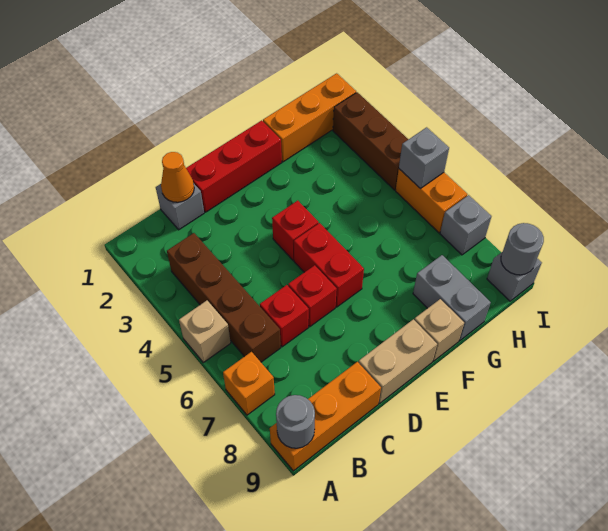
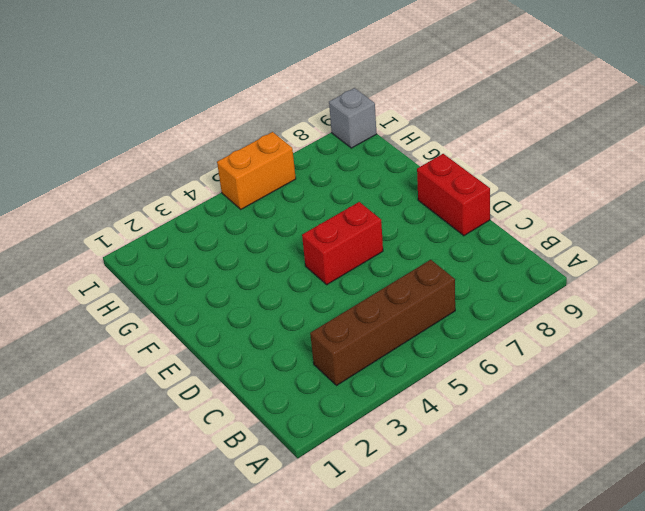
red 1x2 brick [417,154,490,236] -> tan 1x2 brick [359,319,437,403]
none -> tan 1x1 brick [179,301,231,362]
none -> orange 1x1 brick [223,352,275,415]
none -> orange 1x3 brick [270,362,381,471]

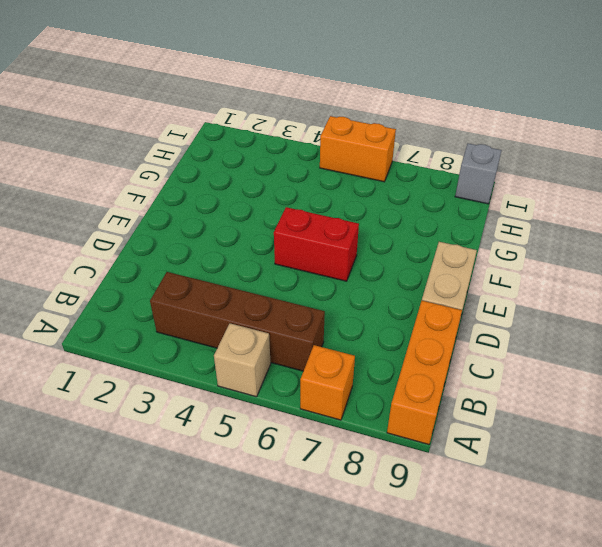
none -> grey 1x1 brick [156,184,204,230]
none -> red 1x1 brick [260,285,309,347]
none -> red 1x3 brick [186,120,282,212]

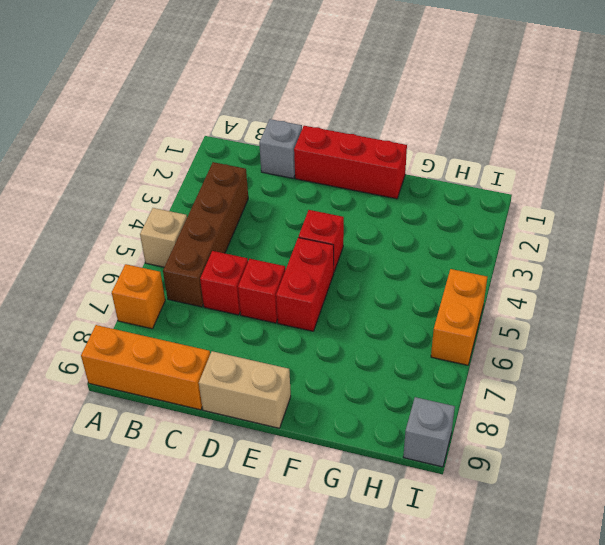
none -> tan 1x1 brick [414,299,464,361]
none -> orange 1x3 brick [263,73,356,162]
none -> grey 1x2 brick [413,255,491,341]

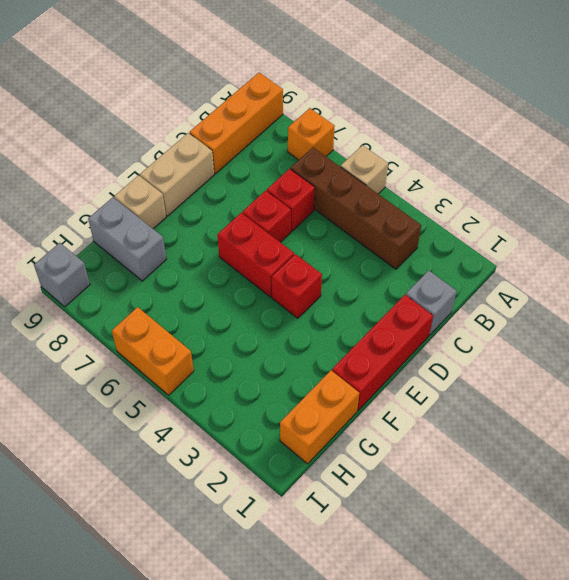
orange 1x2 brick [280,370,359,464] -> orange 1x3 brick [263,73,356,162]
none -> brown 1x3 brick [333,92,408,190]
none -> grey 1x1 brick [440,195,491,255]
none -> grey 1x1 round brick [276,395,315,448]

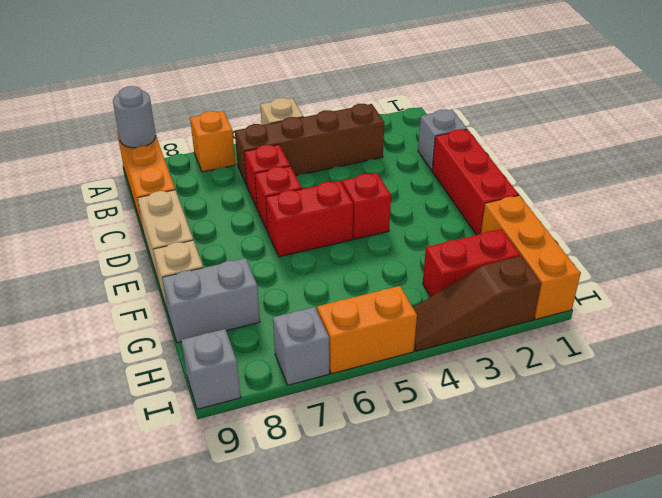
red 1x2 brick [423,229,520,297] -> none
brown 1x3 slope [413,256,541,351] -> brown 1x3 brick [333,92,408,190]
none -> orange 1x1 cone [161,152,194,202]
none -> grey 1x1 brick [399,127,449,188]
none -> grey 1x1 round brick [501,223,544,275]

